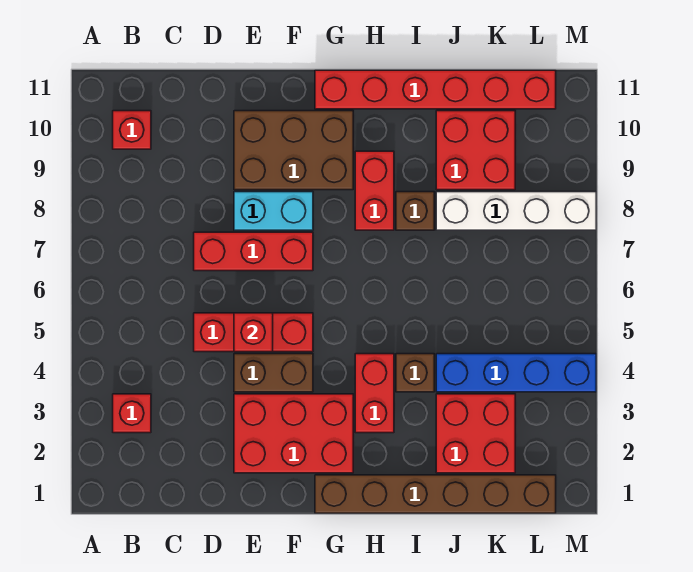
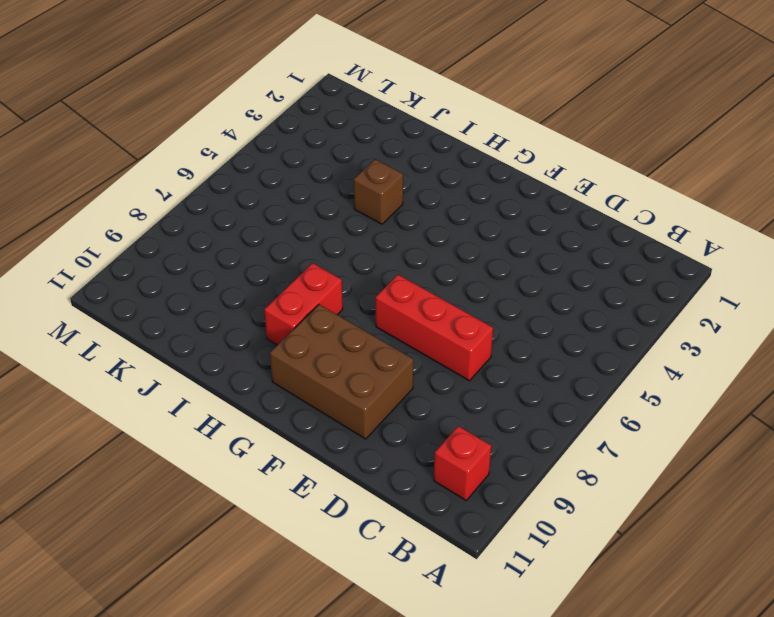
none -> red 1x1 brick [113,394,151,433]
none -> red 1x3 brick [194,313,313,352]
none -> red 2x3 brick [234,394,353,473]

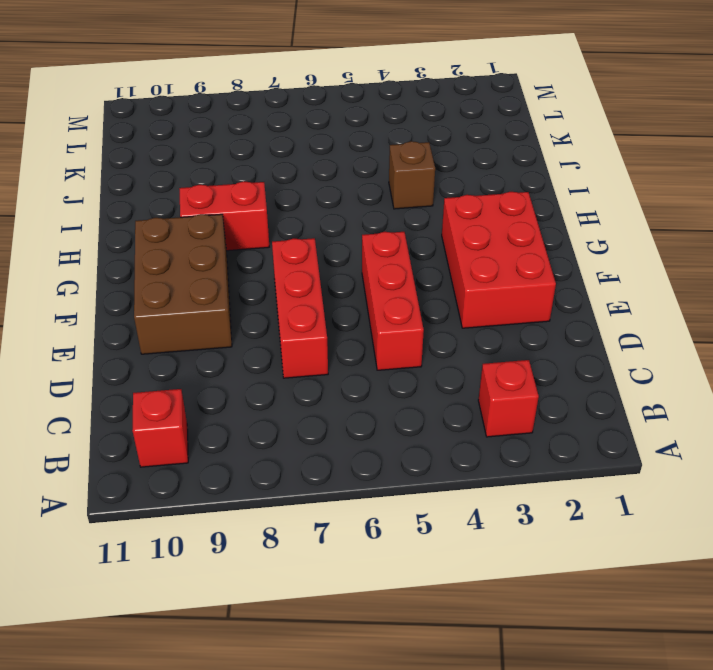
none -> brown 1x2 brick [234,354,313,392]
none -> cyan 1x2 brick [234,192,313,230]
none -> brown 1x6 brick [315,475,556,513]

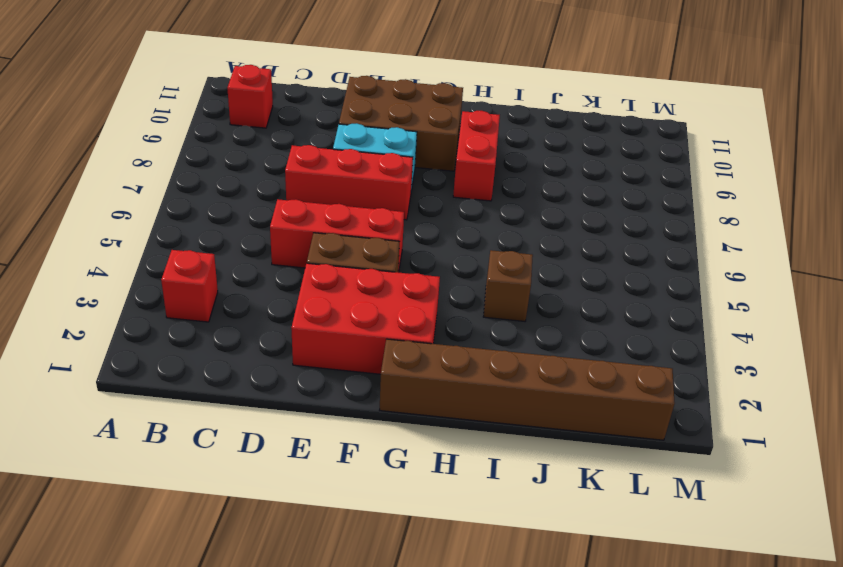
none -> red 1x6 brick [315,70,556,109]
none -> red 1x2 brick [355,354,394,433]
none -> brown 1x1 brick [396,192,434,230]

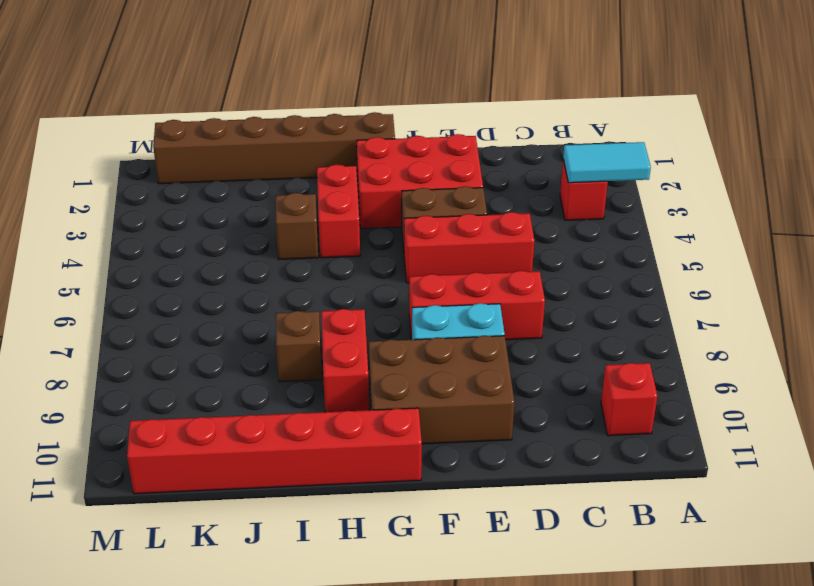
cyan 1x2 tile [563,142,651,183] -> none
none -> red 2x2 brick [436,394,515,473]
none -> blue 1x4 brick [436,354,596,392]
none -> white 1x4 brick [436,192,596,230]

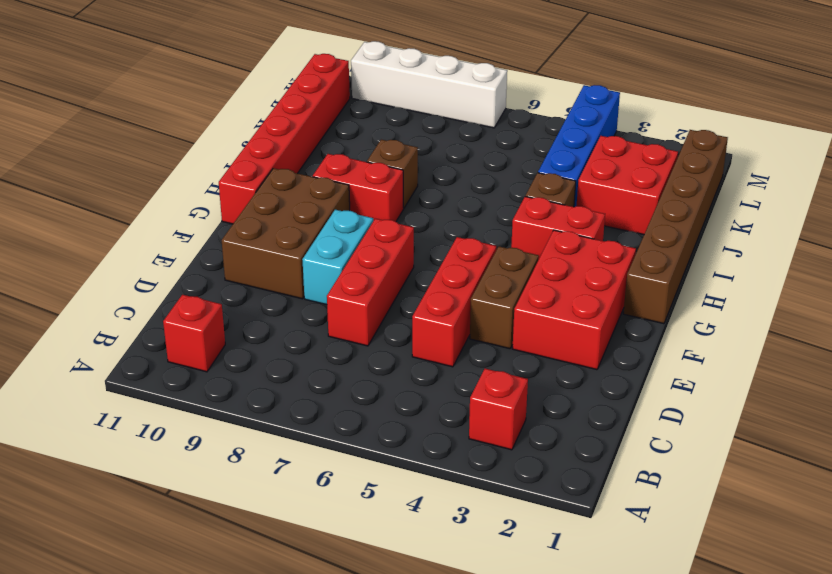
white 1x4 brick [351,41,507,128] -> white 1x4 brick turned to [436,192,596,230]
none -> red 2x2 brick [436,111,515,190]
none -> red 1x1 brick [234,313,273,352]

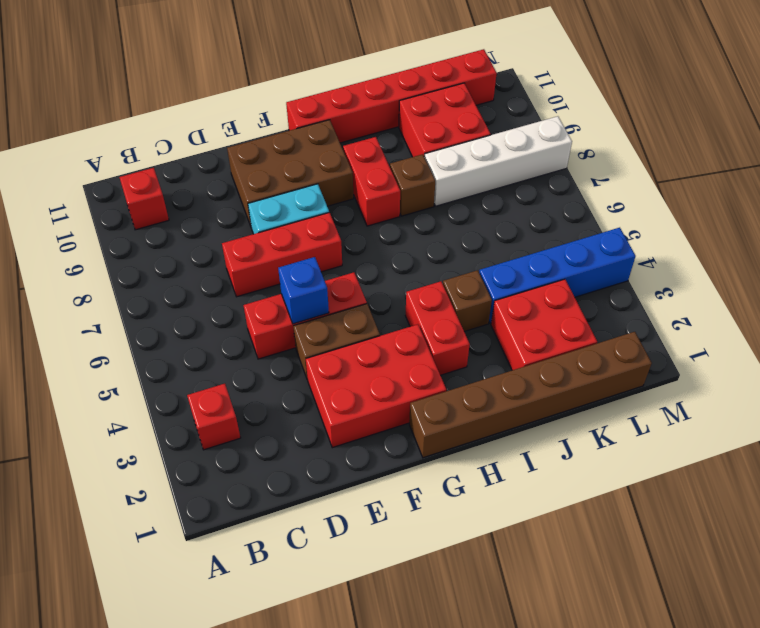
blue 1x1 brick [278,257,329,324] -> red 1x1 brick [234,313,273,352]

